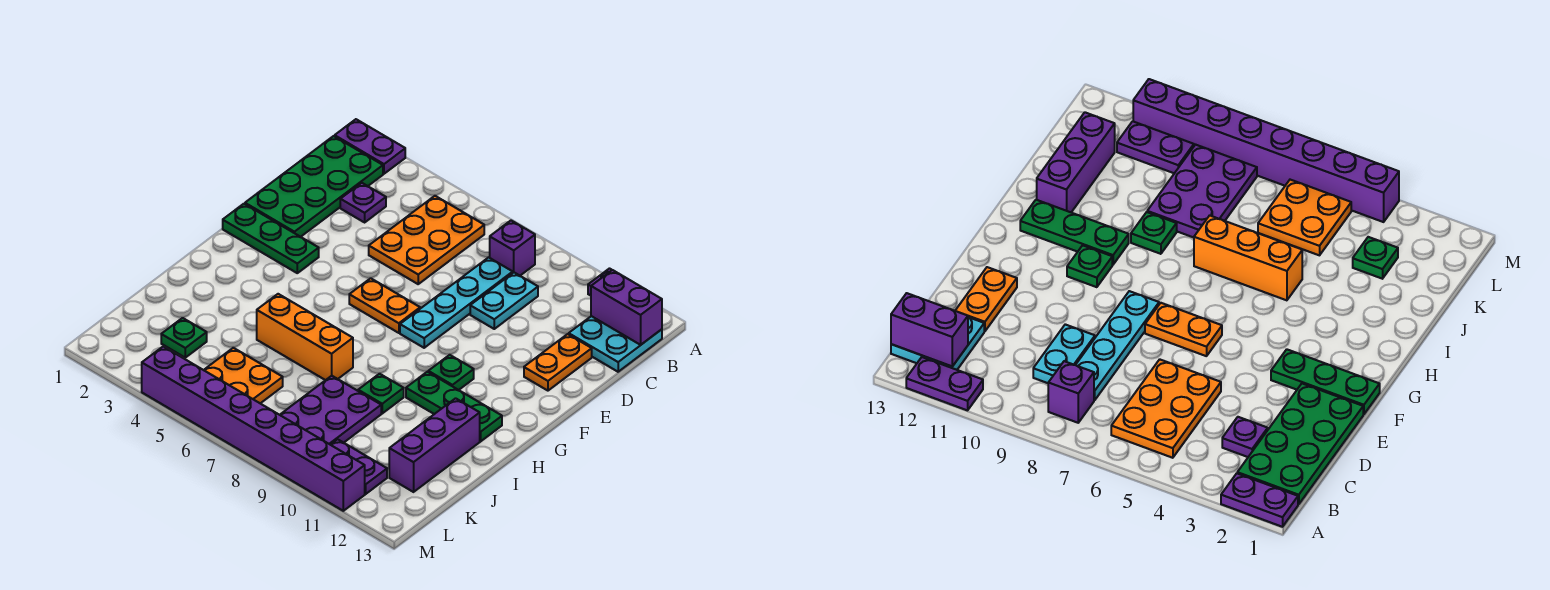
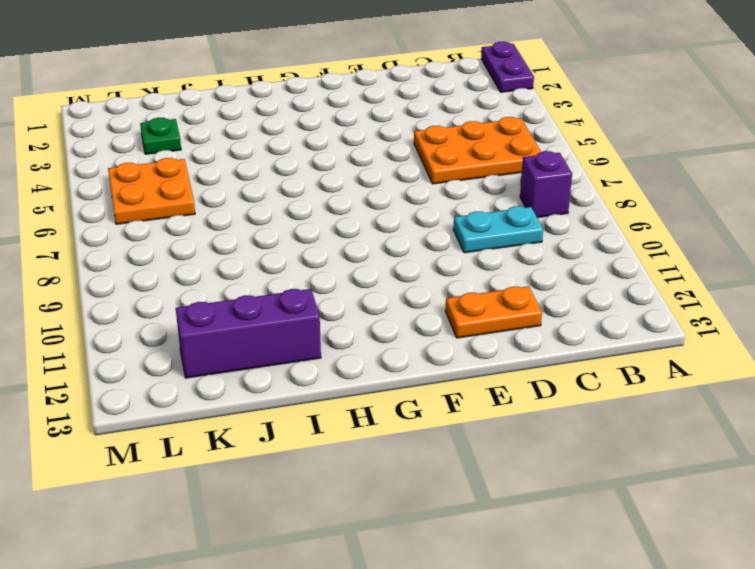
none -> purple 1x2 plate [906,357,983,410]
none -> green 2x4 plate [245,136,383,237]
none -> cyan 2x2 plate [569,316,662,372]

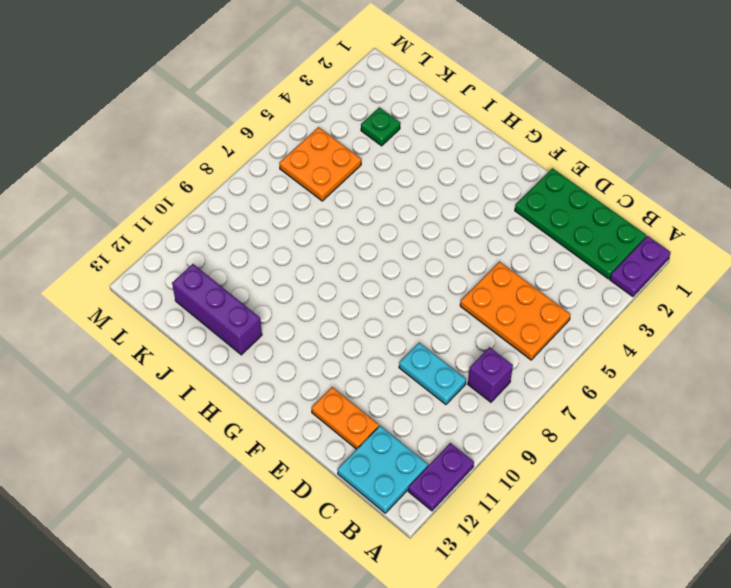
none -> purple 1x1 plate [340,183,386,222]
none -> cyan 1x4 plate [400,257,513,348]
none -> green 1x3 plate [223,204,319,273]

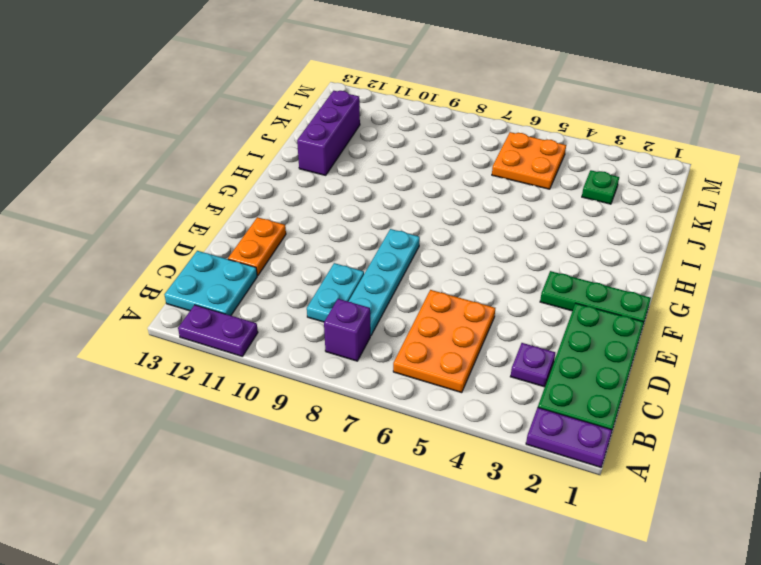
none -> orange 1x2 plate [349,278,420,333]
none -> green 1x1 plate [428,355,474,390]
none -> green 1x3 plate [406,372,502,441]

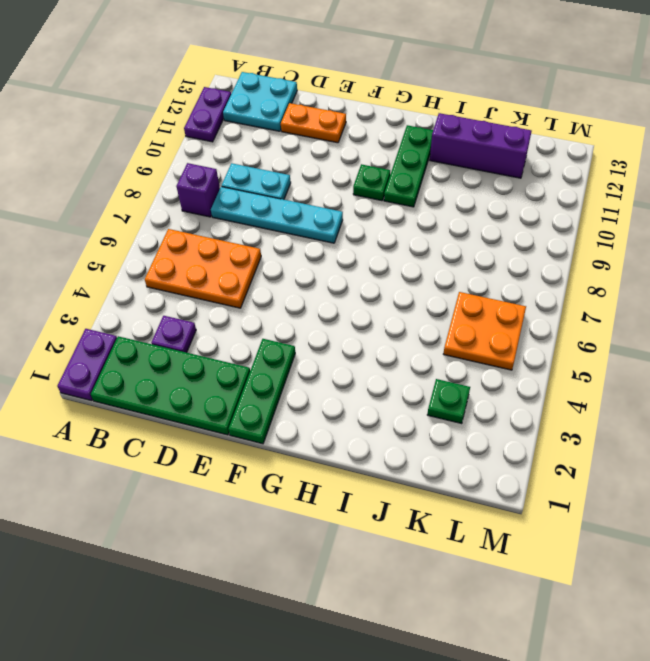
none -> orange 1x2 plate [349,278,420,333]
none -> orange 1x3 brick [257,294,353,380]
none -> green 1x1 plate [358,374,404,413]

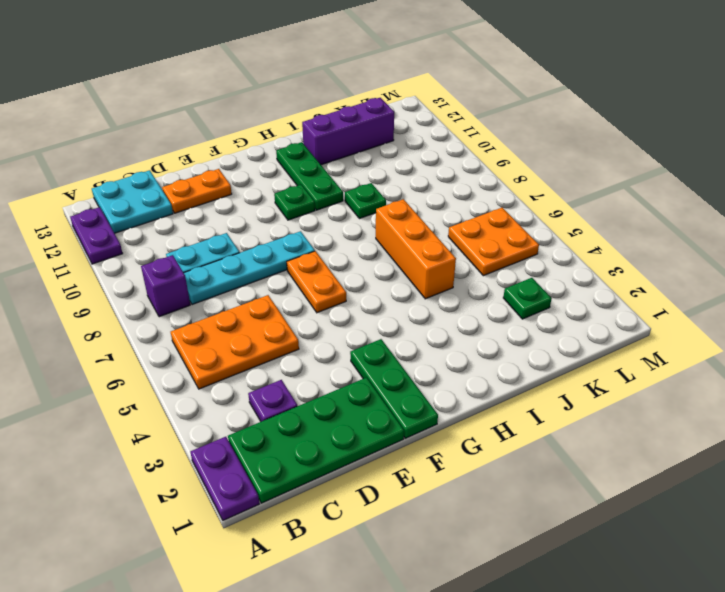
none -> purple 2x3 plate [280,376,381,445]
none -> purple 1x2 plate [331,439,387,494]
none -> purple 1x8 brick [142,347,365,511]

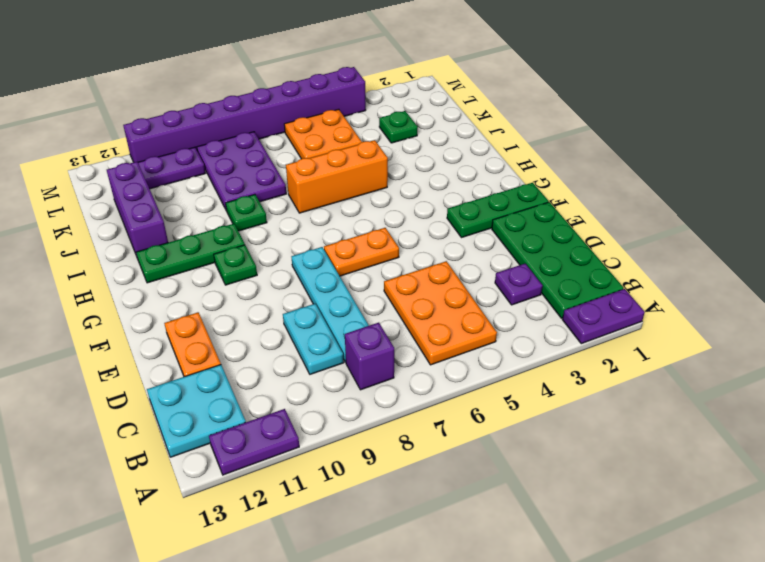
none -> purple 1x2 brick [591,270,662,345]

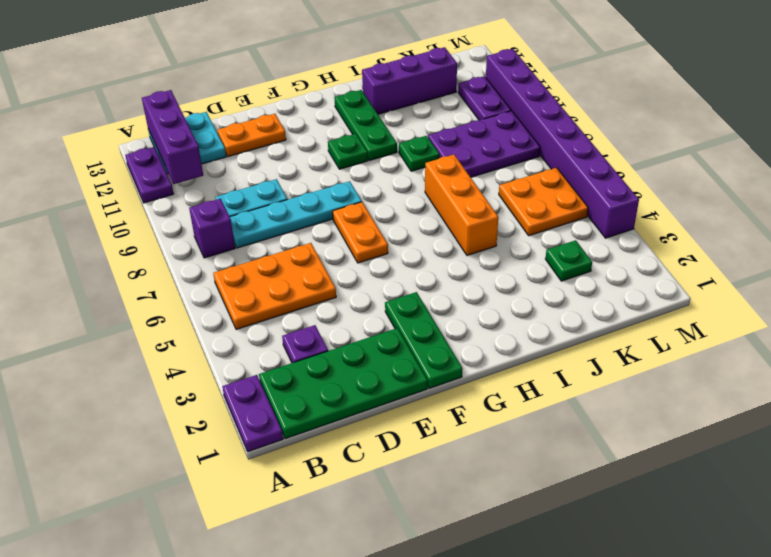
purple 1x3 brick [142,90,203,184] -> purple 1x2 brick [591,270,662,345]

